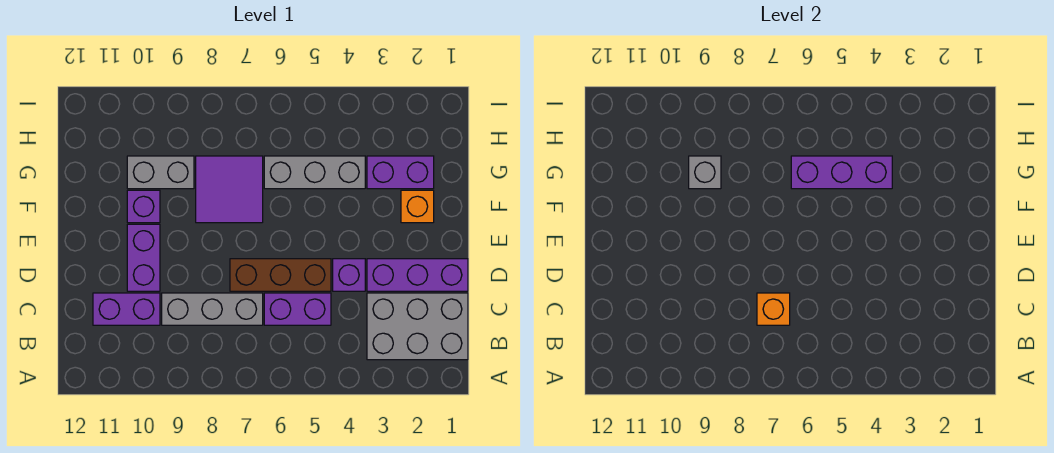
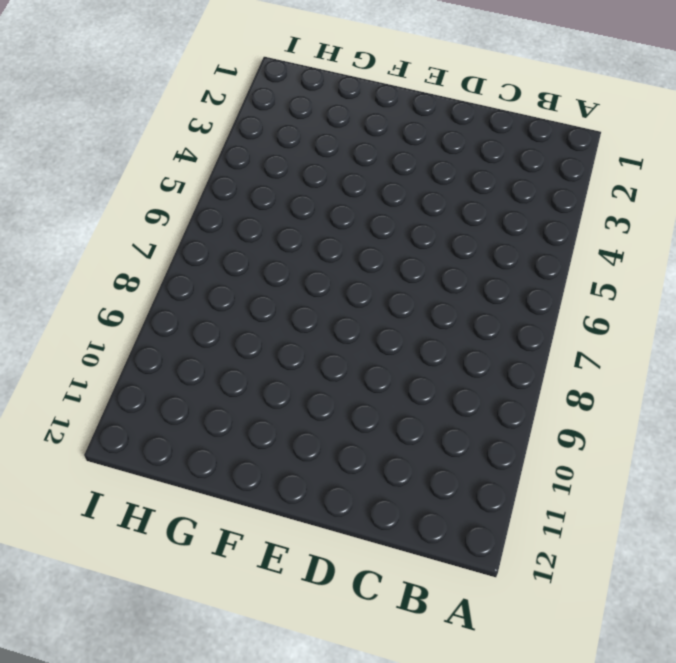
none -> grey 2x3 brick [367,293,468,360]
none -> purple 1x2 brick [264,293,331,325]
none -> grey 1x3 brick [162,293,263,325]

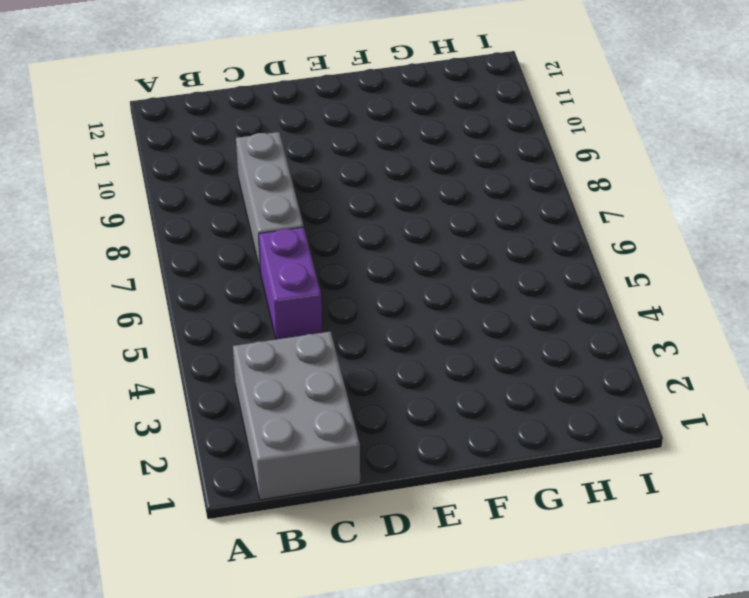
none -> purple 1x2 brick [93,293,160,325]
none -> purple 1x3 brick [367,259,468,291]
none -> purple 1x1 brick [333,259,365,291]

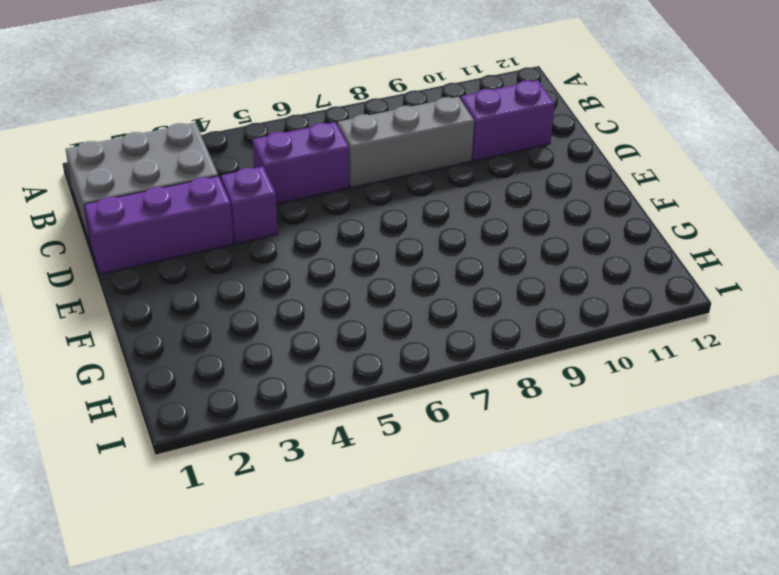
none -> brown 1x3 brick [230,259,331,291]
none -> purple 1x2 brick [127,224,160,291]
none -> orange 1x1 brick [401,190,434,223]

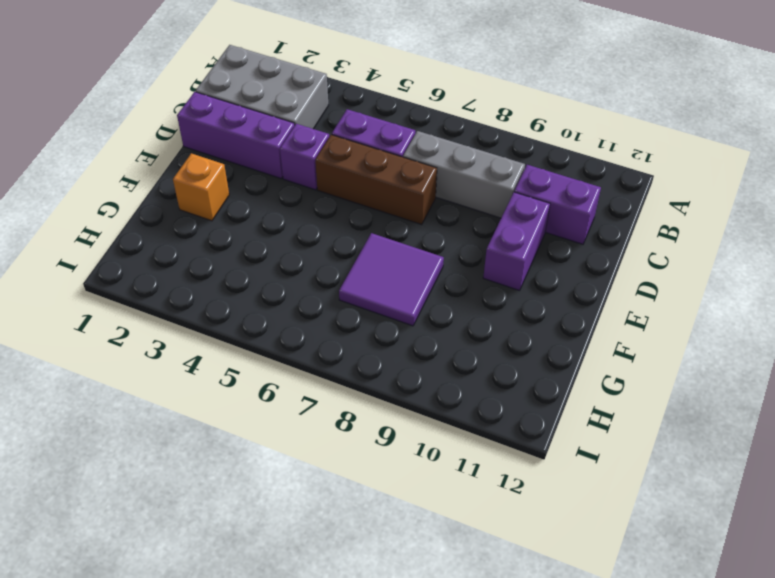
none -> purple 1x1 brick [127,190,160,223]
none -> purple 1x2 brick [367,156,434,189]
none -> grey 1x3 brick [264,156,365,189]

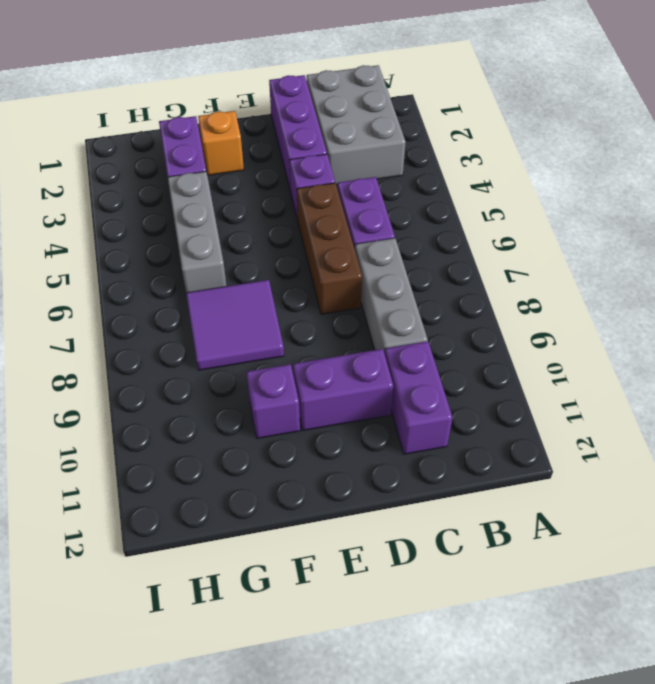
none -> grey 1x2 brick [127,156,194,189]
none -> orange 1x1 brick [757,293,790,325]
none -> purple 1x3 brick [791,156,892,189]

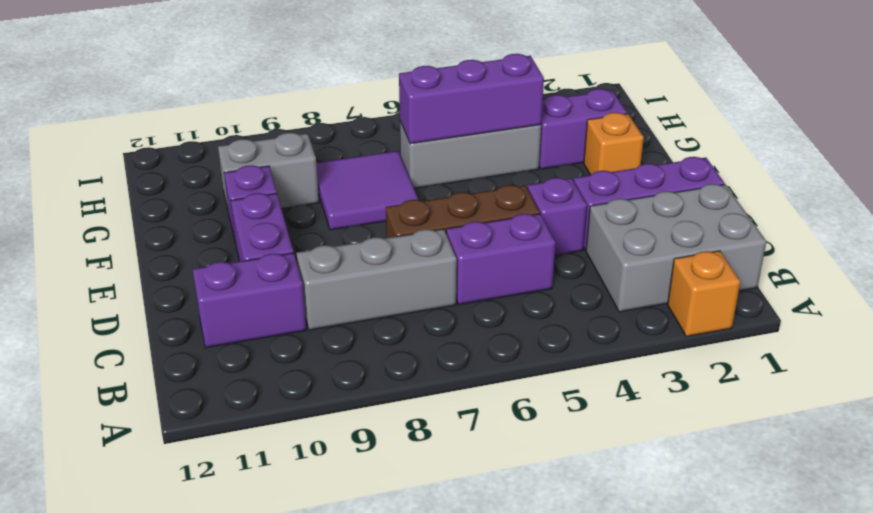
orange 1x1 brick [668,251,740,337] -> orange 1x1 brick moved to [757,293,790,325]
none -> grey 1x1 brick [689,156,721,189]

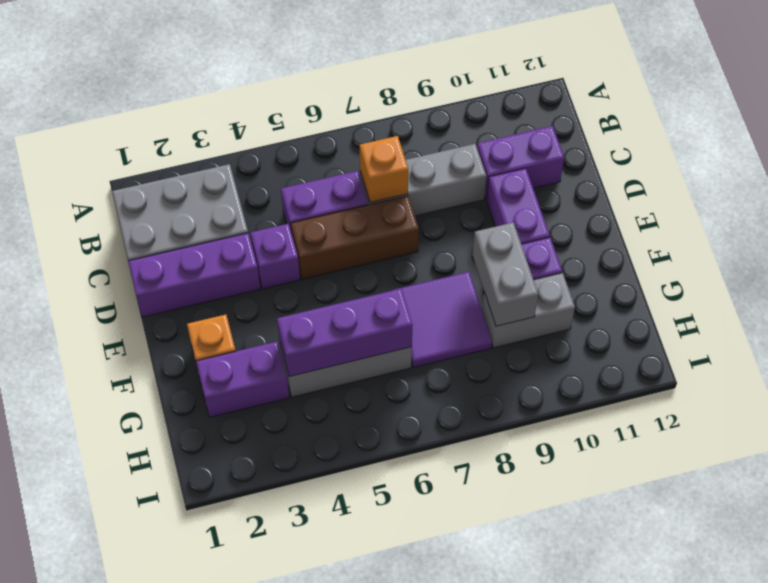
grey 1x2 brick [473,222,538,326] -> grey 1x1 brick [689,156,721,189]

